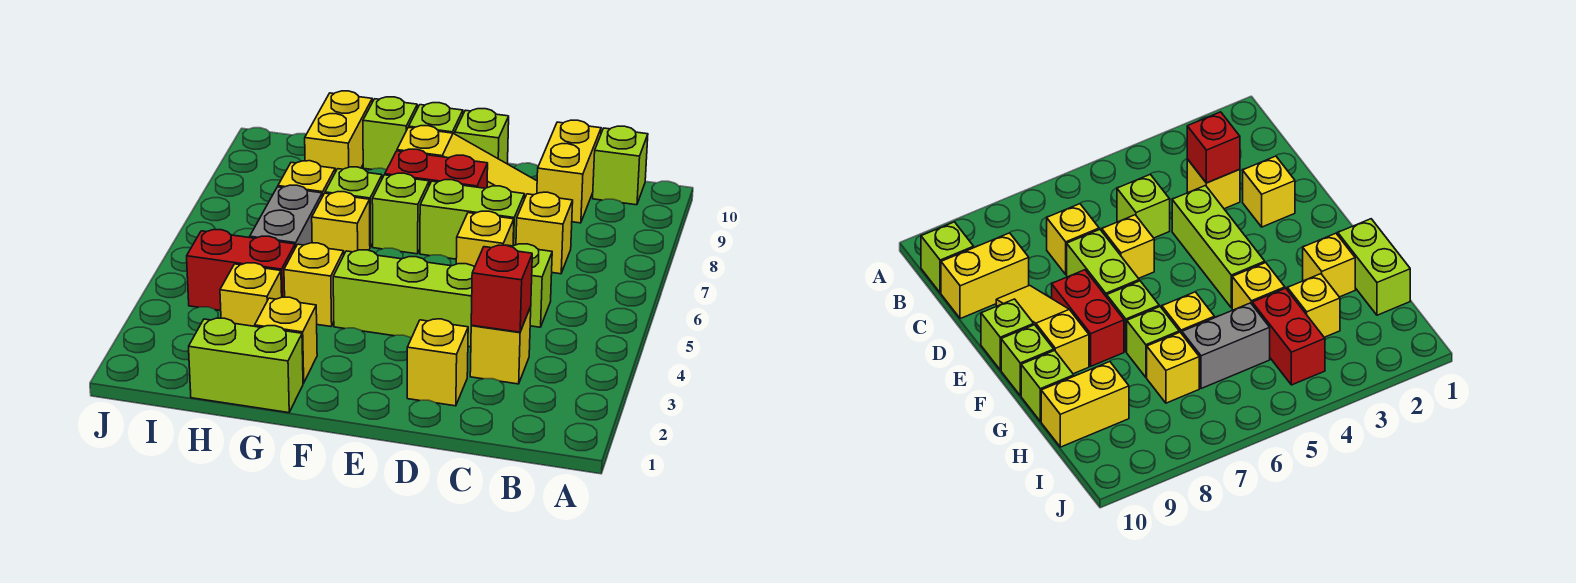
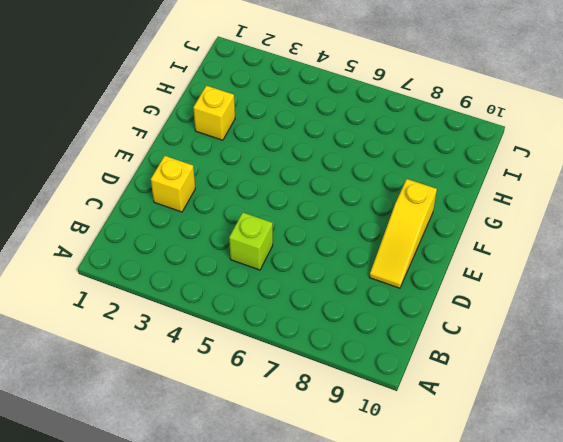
none -> lime 1x1 brick [593,126,648,205]
none -> yellow 1x1 brick [470,307,531,384]
none -> yellow 1x1 brick [516,192,573,274]

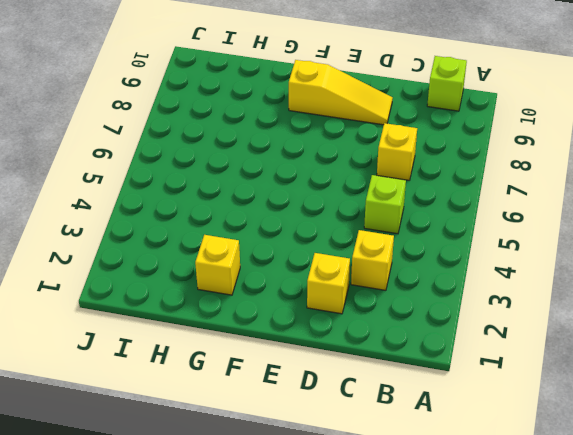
none -> yellow 1x2 brick [537,120,601,223]
none -> lime 1x3 brick [333,250,475,347]
none -> yellow 1x1 brick [456,211,514,267]

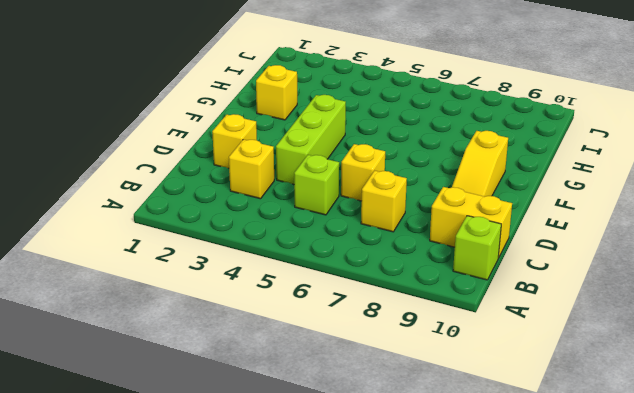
none -> lime 1x2 brick [420,180,524,259]
none -> red 1x2 brick [385,149,488,188]
none -> lime 1x1 brick [455,109,509,164]

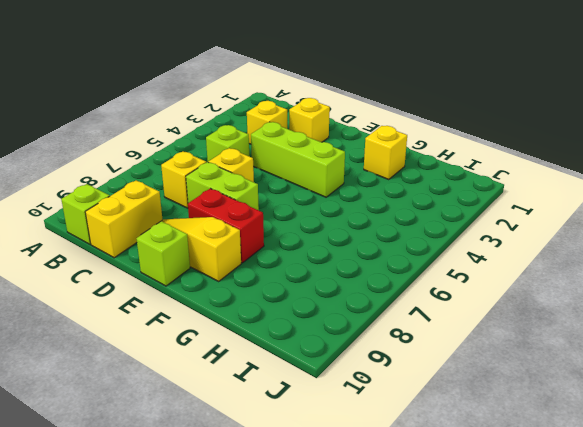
none -> lime 1x1 brick [372,173,429,254]
none -> lime 1x1 brick [409,103,463,134]
none -> lime 1x2 brick [189,318,303,413]

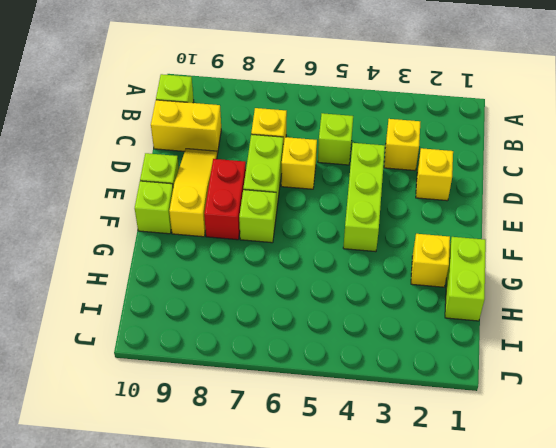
none -> yellow 1x1 brick [284,243,344,326]
none -> yellow 1x1 brick [312,192,370,254]
none -> lime 1x1 brick [325,167,382,247]

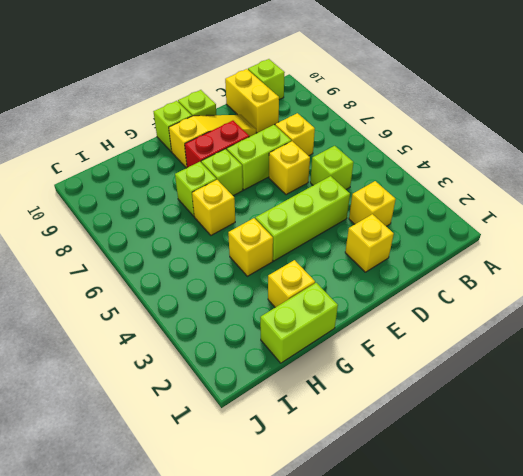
none -> lime 1x1 brick [363,97,417,170]
none -> yellow 1x1 brick [220,263,282,326]
none -> red 1x2 brick [187,230,295,311]

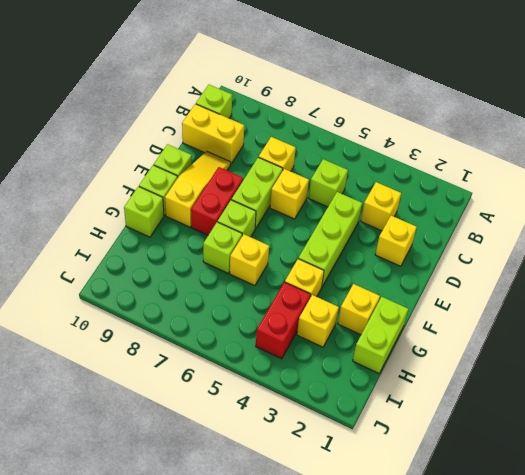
none -> grey 1x2 brick [250,185,322,248]
none -> yellow 1x1 brick [278,161,335,197]
none -> yellow 1x2 brick [305,91,372,172]

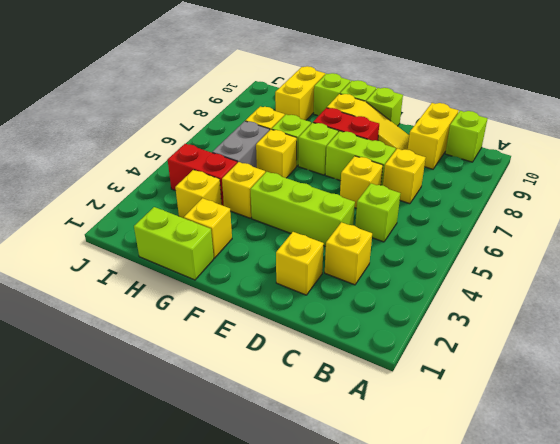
none -> red 1x1 brick [471,245,532,332]

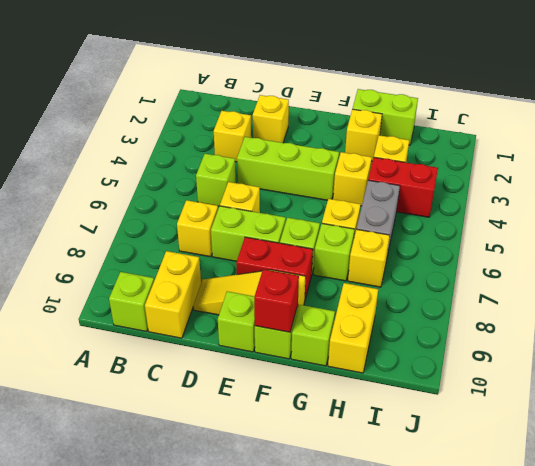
red 1x1 brick [254,269,299,332] -> red 1x1 brick moved to [471,245,532,332]

